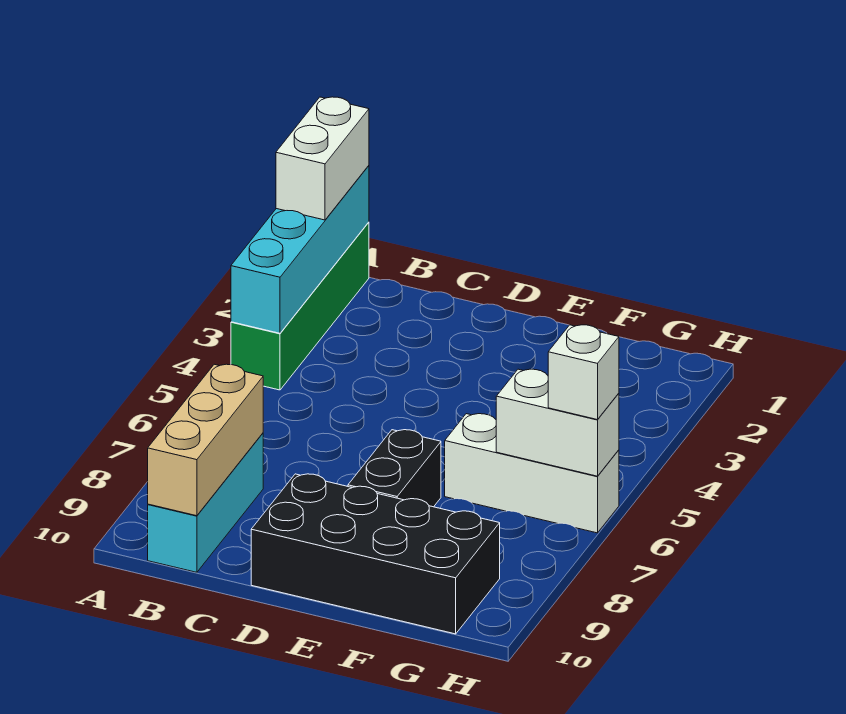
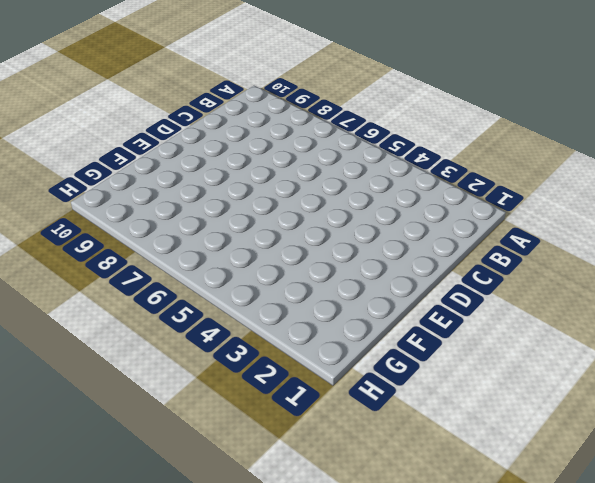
none -> green 1x4 brick [231,222,369,390]
none -> cyan 1x3 brick [148,433,263,572]

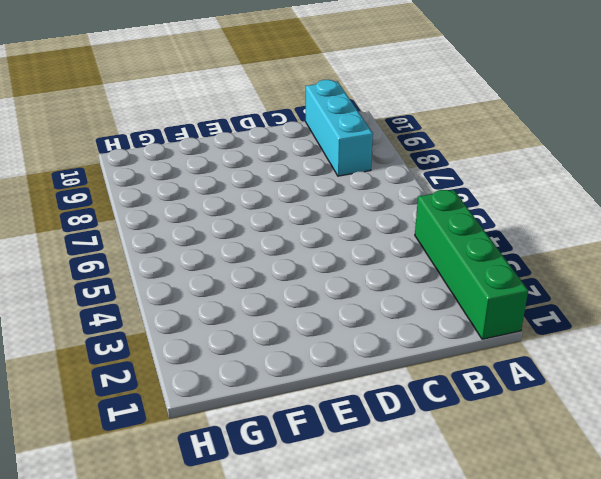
none -> black 2x4 brick [251,474,500,634]
none -> black 1x2 brick [348,430,441,507]

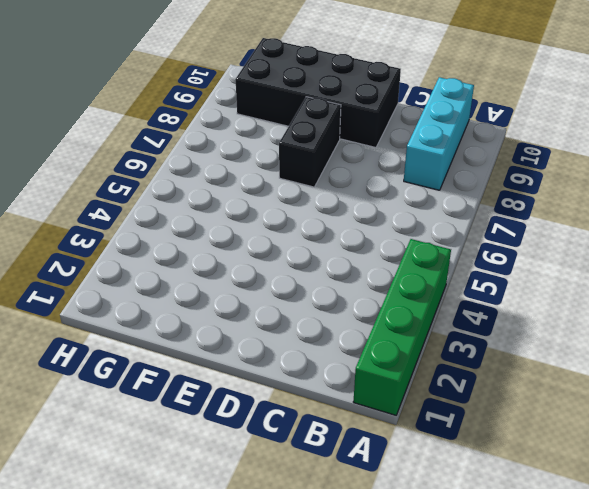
none -> white 1x3 brick [445,414,619,533]
none -> cyan 1x4 brick [231,166,369,333]

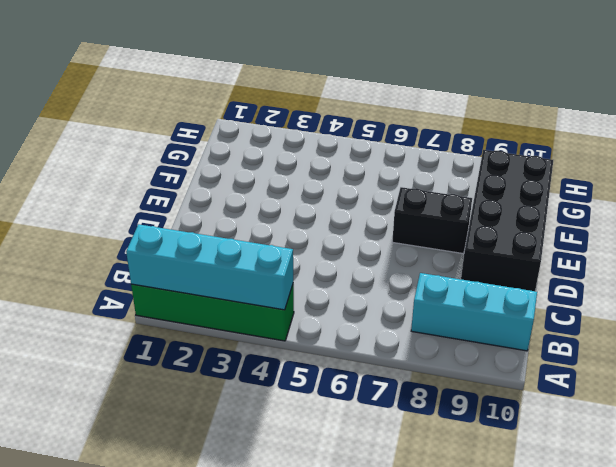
none -> white 1x3 brick [445,414,619,533]
none -> tan 1x3 brick [148,364,263,516]

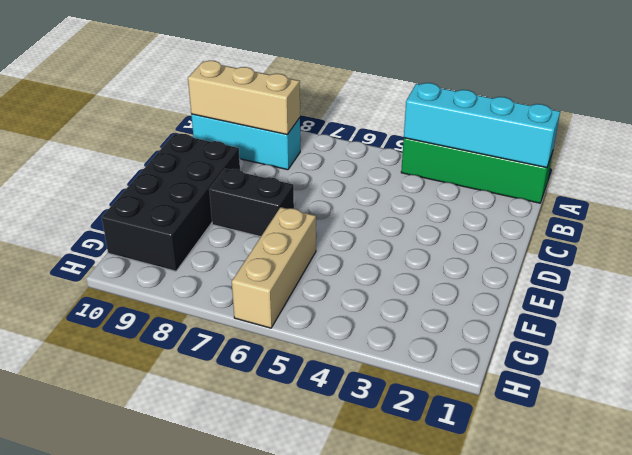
tan 1x3 brick [232,207,316,328] -> white 1x3 brick [445,414,619,533]
none -> white 1x2 brick [496,369,619,476]
none -> white 1x2 brick [276,97,369,220]

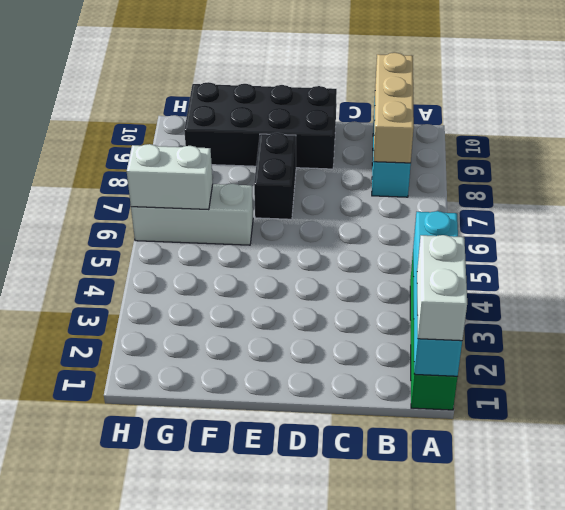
none -> white 1x1 brick [548,325,619,420]

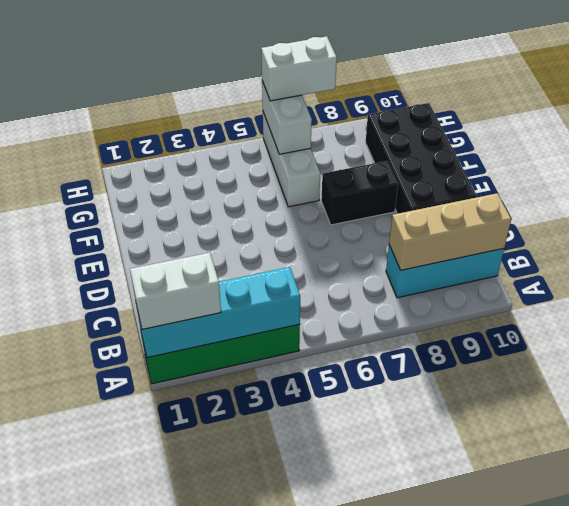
white 1x2 brick [261,36,337,101] -> white 1x1 brick [548,325,619,420]

